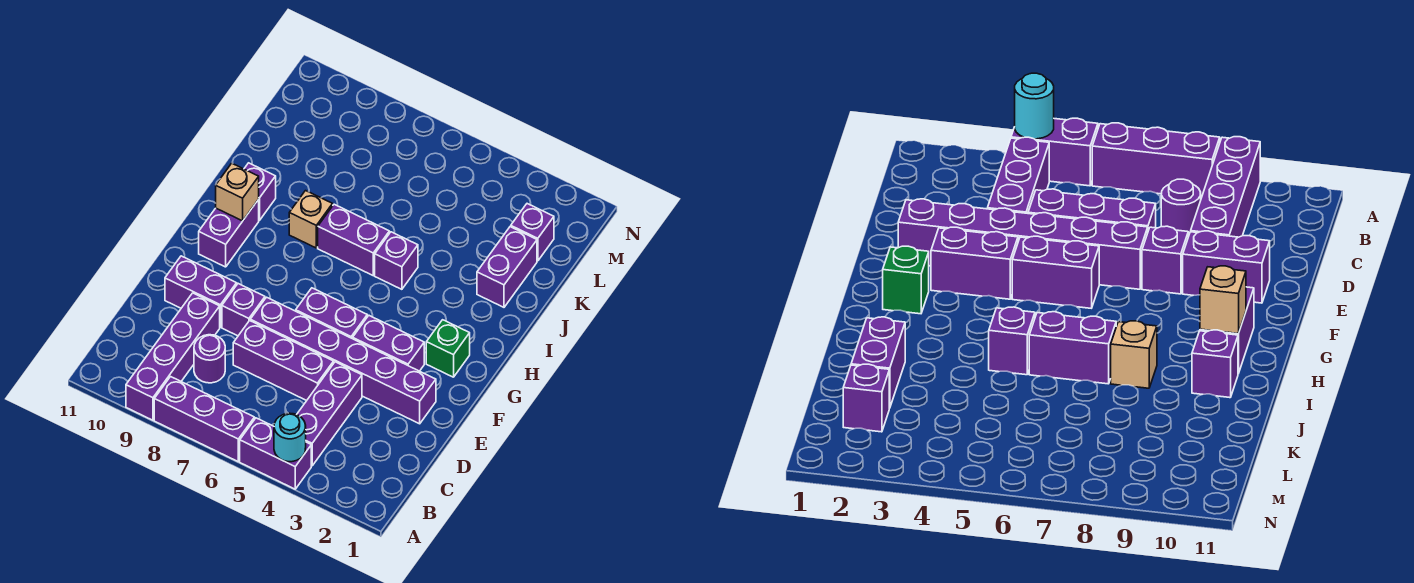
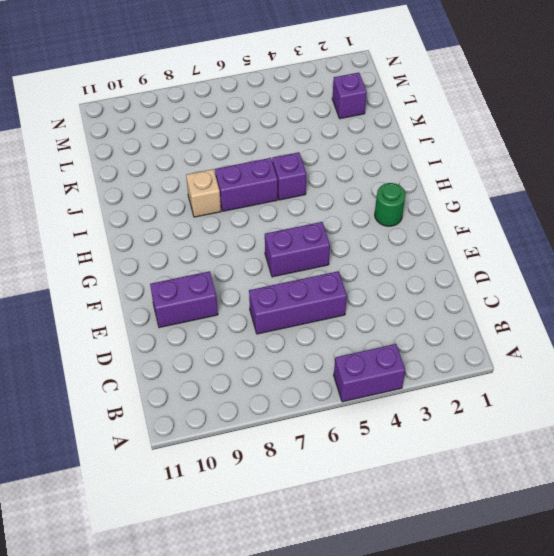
green 1x1 round brick [375,183,405,226] -> green 1x1 brick [426,320,470,377]
none -> purple 1x3 brick [154,377,254,461]
none -> purple 1x4 brick [126,293,220,420]
none -> purple 1x3 brick [297,362,362,466]

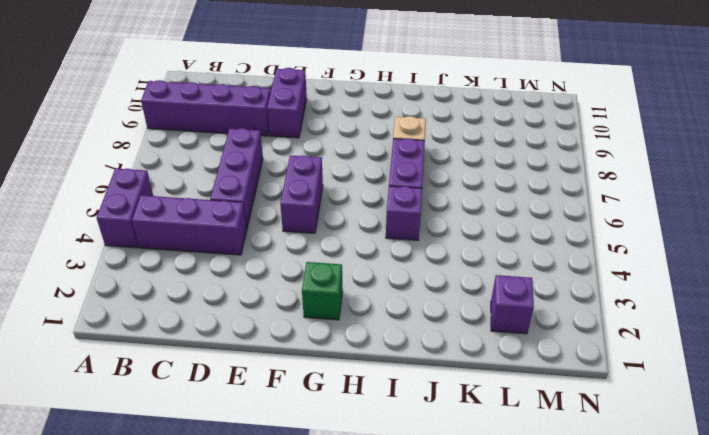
none -> purple 1x3 brick [154,377,254,461]
none -> purple 1x1 round brick [194,335,225,383]
none -> purple 1x6 brick [250,297,436,424]

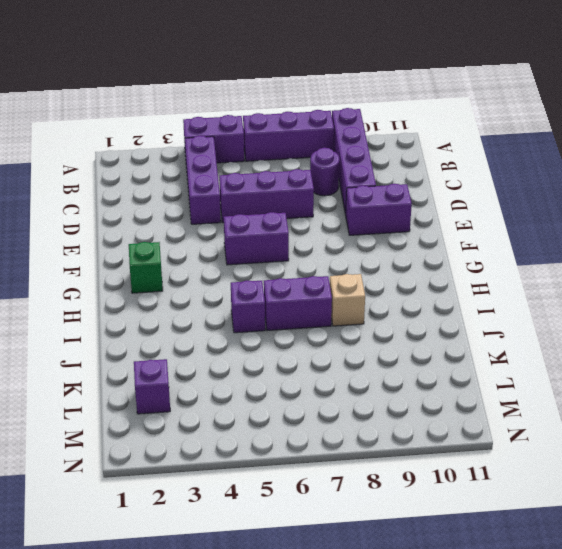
none -> purple 1x6 brick [250,297,436,424]
none -> purple 1x1 brick [222,284,265,336]
none -> purple 1x2 brick [353,316,424,371]

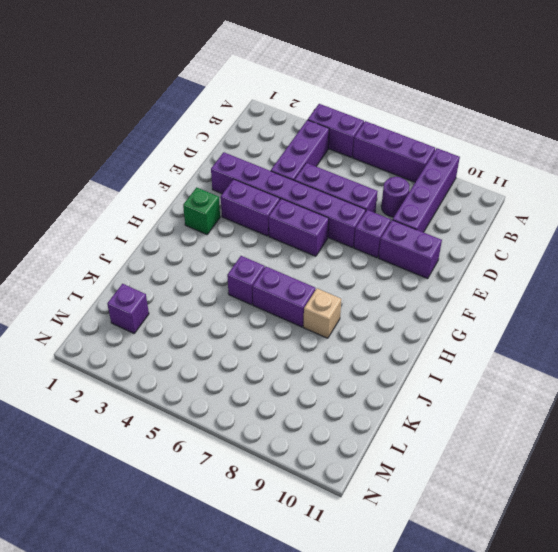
none -> purple 1x2 brick [199,200,259,267]
none -> purple 1x1 brick [244,163,276,221]
none -> purple 1x2 brick [477,227,537,307]

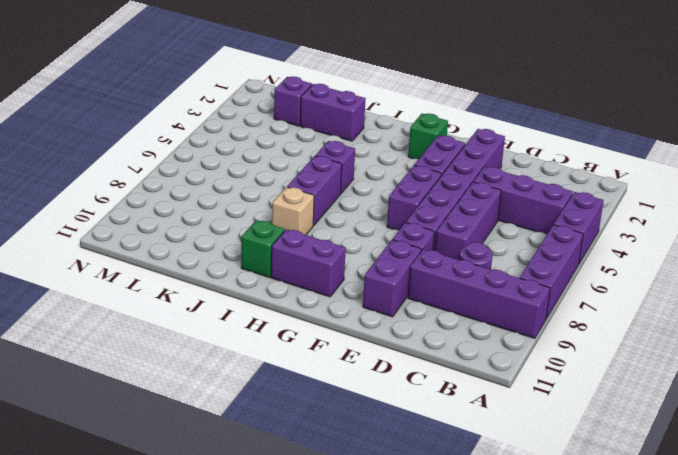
green 1x1 brick [241,220,285,277] -> purple 1x1 brick [244,163,276,221]
none -> cyan 1x1 round brick [274,413,306,462]
none -> tan 1x1 brick [216,163,259,221]

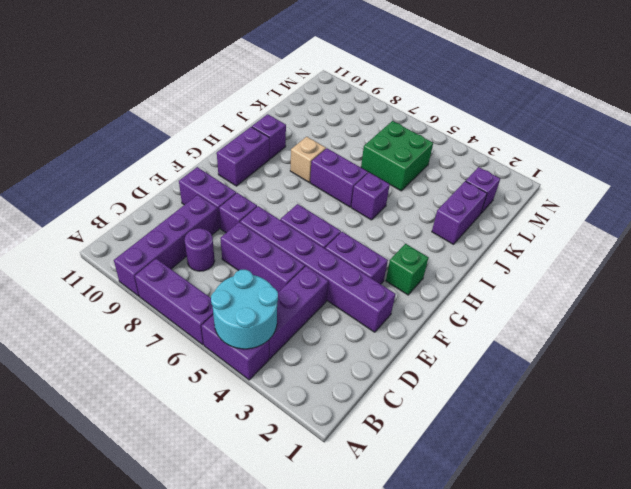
cyan 2x2 round brick [211,270,278,349] -> cyan 1x1 round brick [274,413,306,462]
green 2x2 brick [361,121,433,191] -> none
none -> tan 1x1 brick [216,163,259,221]

